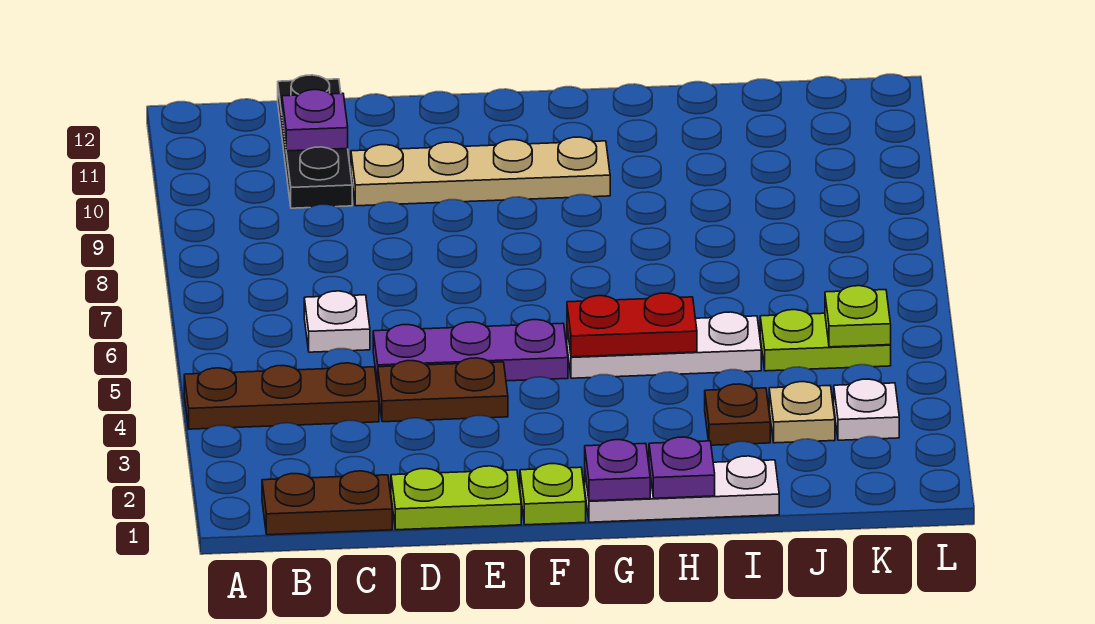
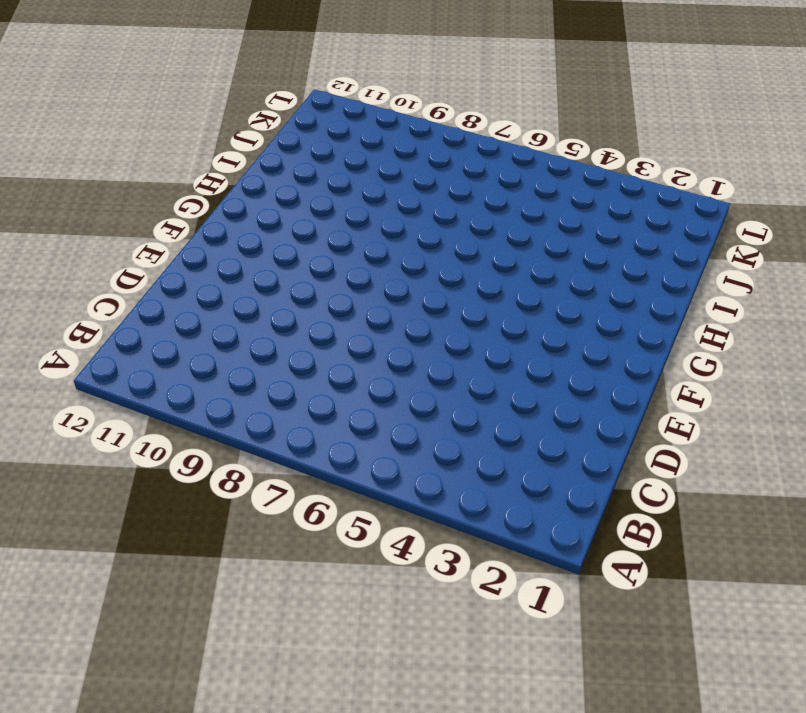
none -> brown 1x3 plate [184,363,379,429]
none -> brown 1x2 plate [262,471,392,535]
none -> white 1x1 plate [304,291,370,352]

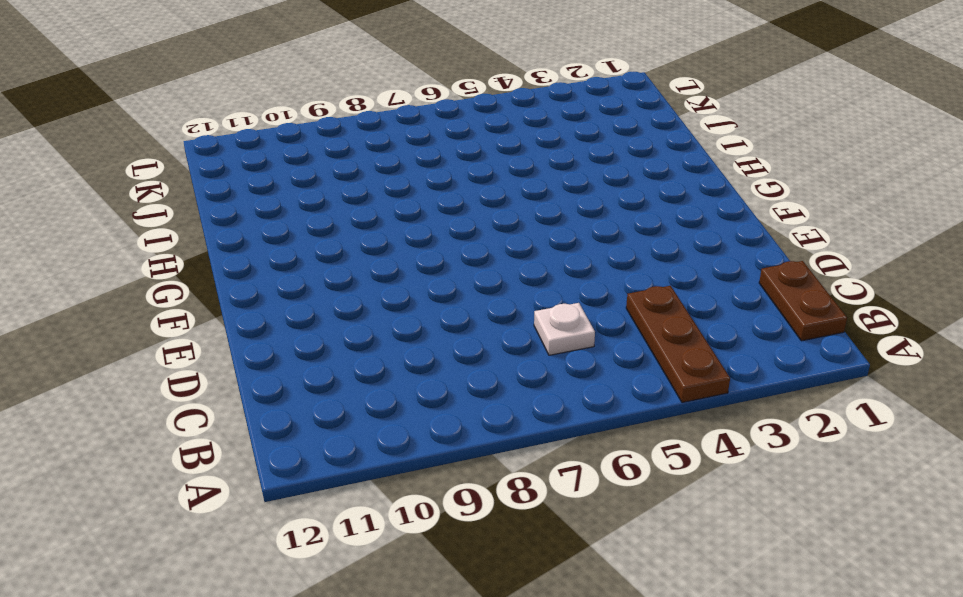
none -> black 1x3 plate [278,75,352,208]
none -> lime 1x2 plate [391,466,521,530]
none -> brown 1x2 plate [378,358,508,422]

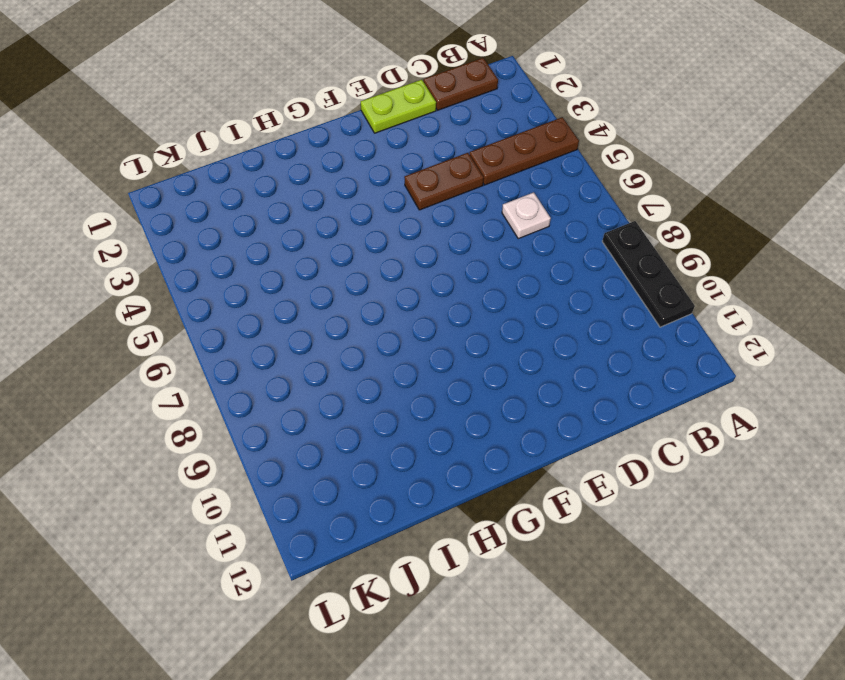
black 1x3 plate [602,221,695,327] -> black 1x3 plate moved to [278,75,352,208]
none -> purple 1x3 plate [373,320,568,385]
none -> tan 1x4 plate [351,137,610,206]
none -> lime 1x1 plate [520,464,586,525]

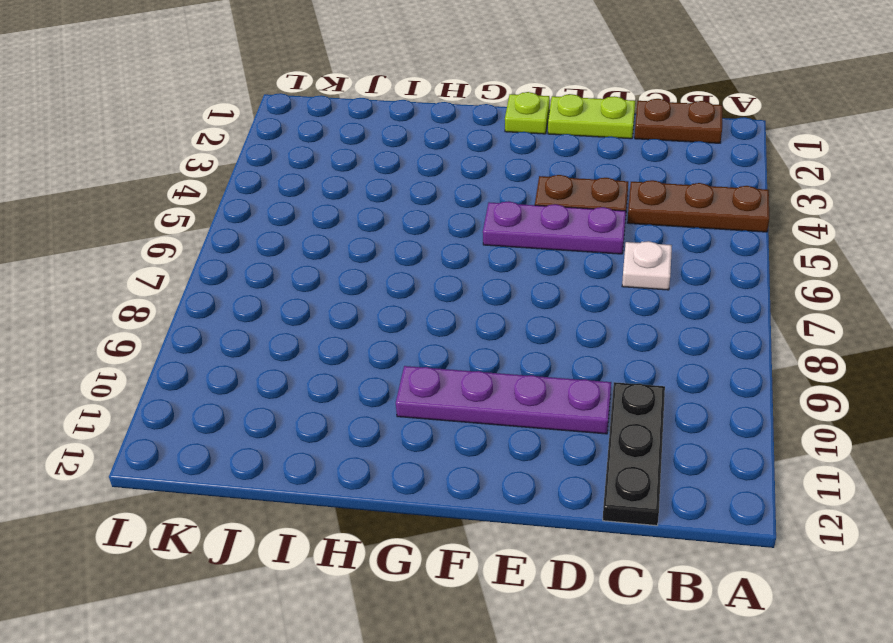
purple 1x4 plate [396,366,611,434] -> tan 1x4 plate [351,137,610,206]
none -> white 1x3 plate [585,456,779,522]
none -> white 1x3 plate [567,312,761,378]
none -> brown 1x1 plate [705,384,770,445]

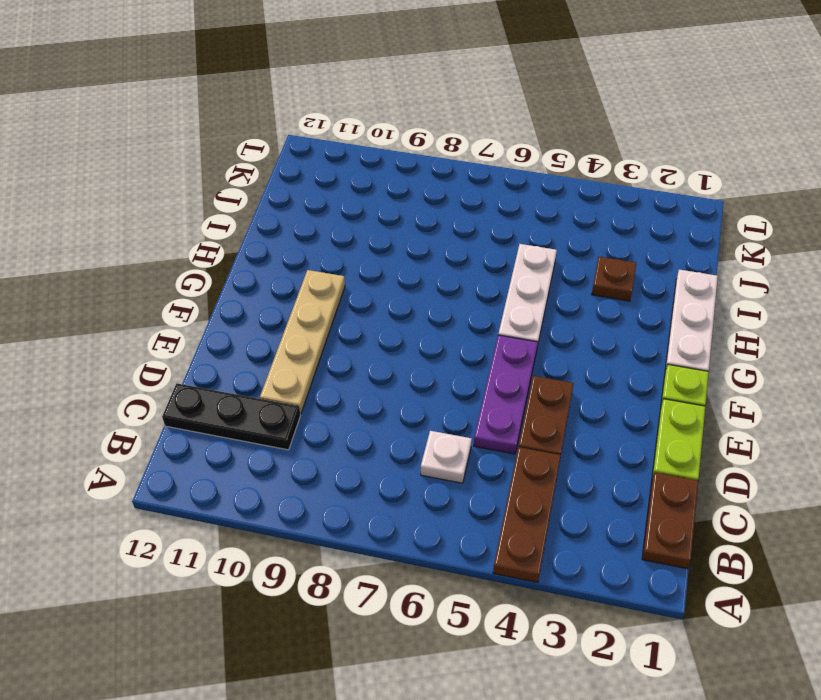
none -> tan 1x1 plate [769,382,835,443]
none -> lime 1x2 plate [760,310,891,371]
none -> white 1x1 plate [834,379,899,440]

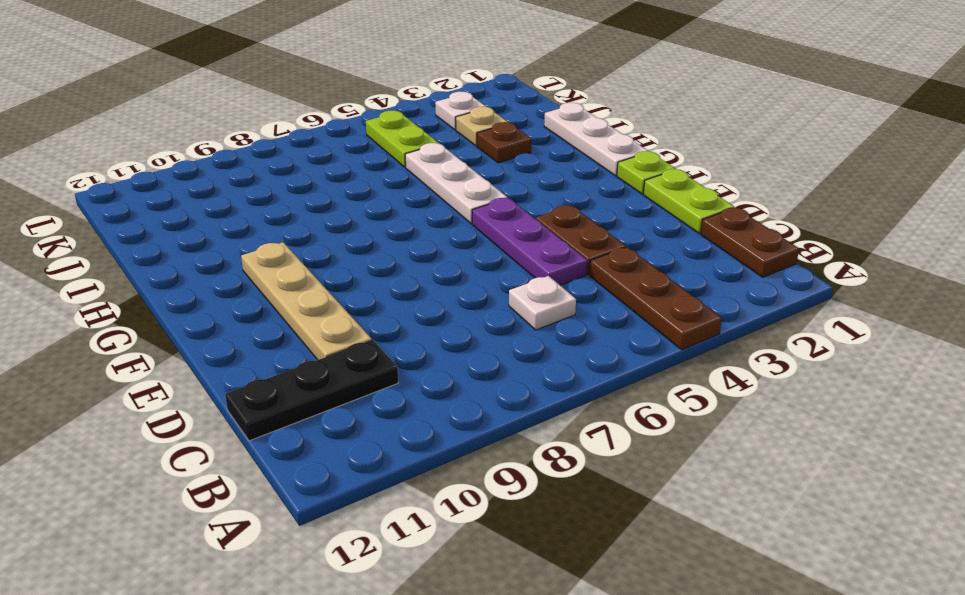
none -> purple 1x1 plate [282,90,348,151]
none -> purple 1x1 plate [585,440,650,501]
none -> red 1x2 plate [567,293,697,357]

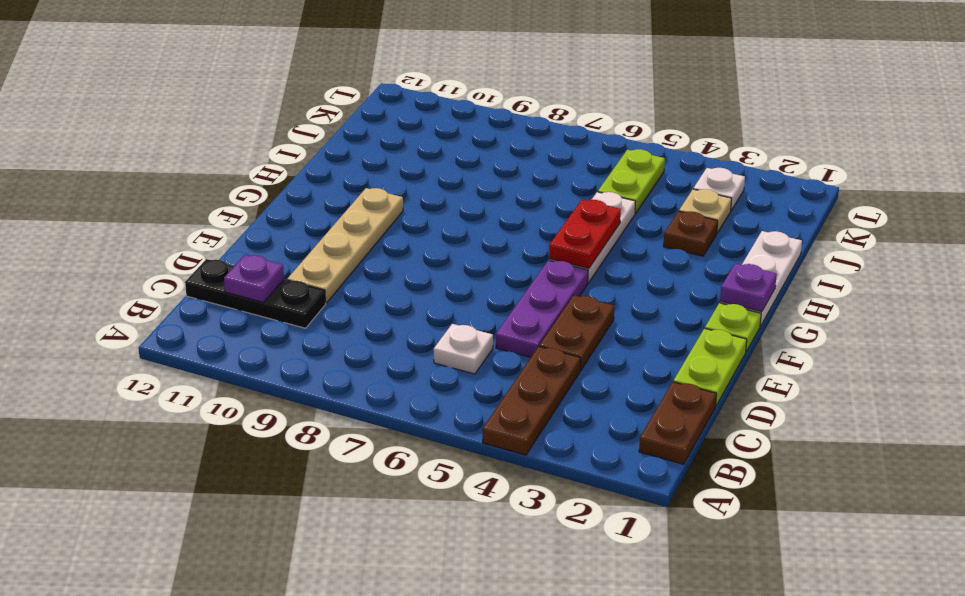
none -> purple 1x1 plate [649,437,715,498]
none -> lime 1x1 plate [825,286,891,347]

